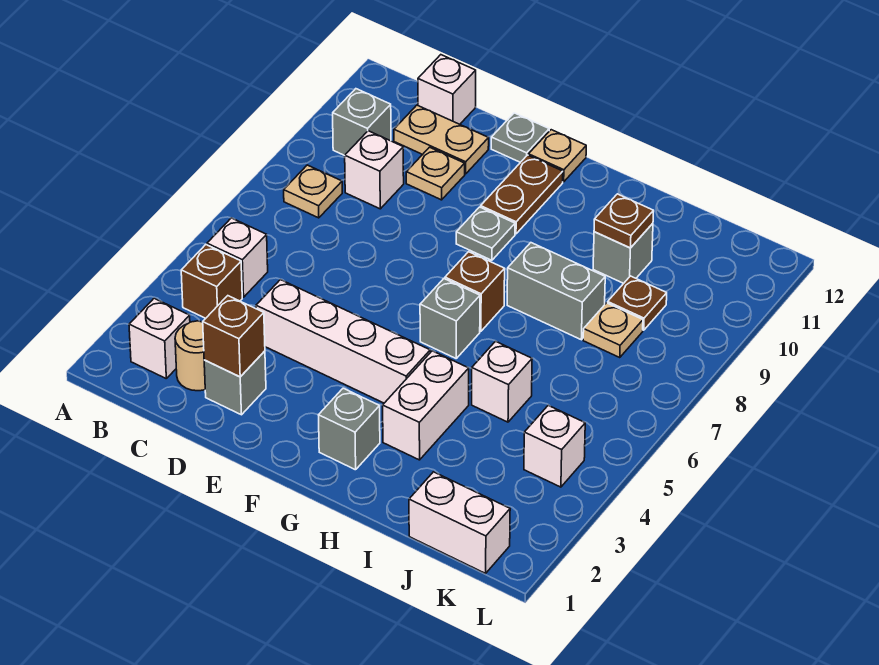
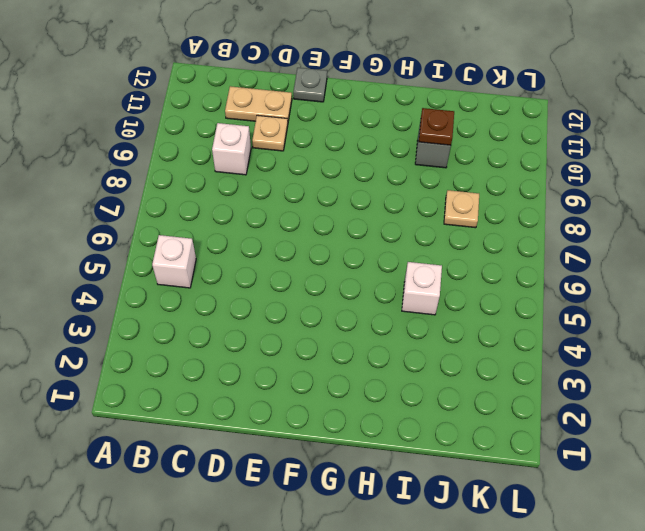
none -> white 1x1 brick [129,298,190,378]
none -> brown 1x1 brick [181,245,242,318]
none -> tan 1x1 plate [284,165,342,218]

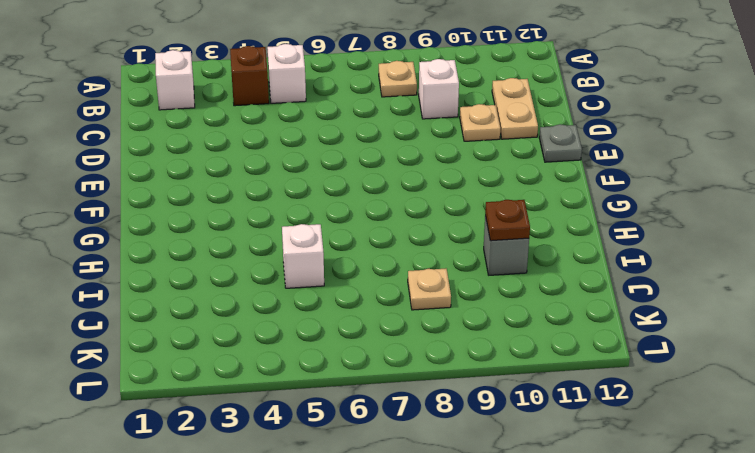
none -> grey 1x1 brick [333,89,391,156]
none -> tan 1x1 round brick [175,321,205,391]
none -> white 1x1 brick [418,55,476,124]

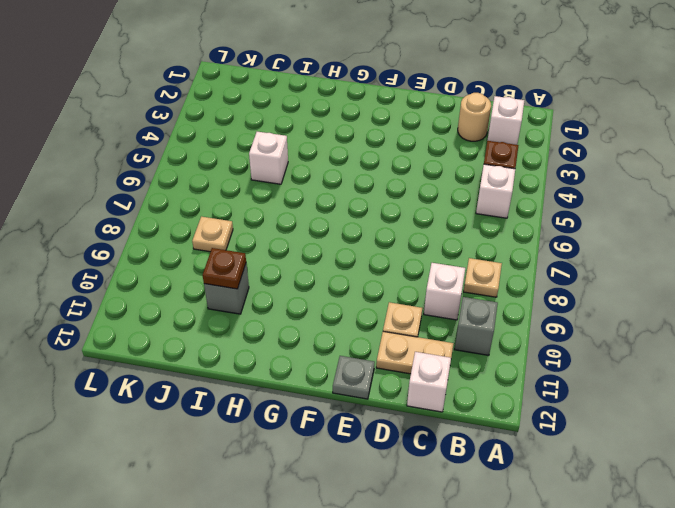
none -> grey 1x1 brick [204,351,266,415]
none -> white 1x4 brick [256,280,430,403]
none -> grey 1x1 plate [456,207,515,260]

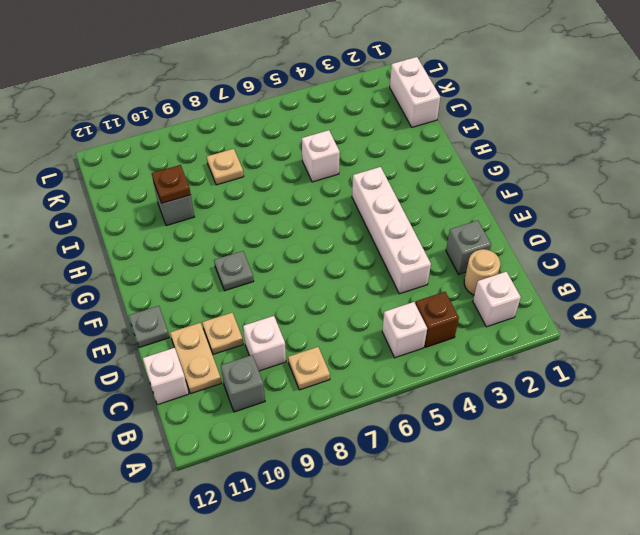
none -> brown 1x2 plate [481,155,563,234]
none -> tan 1x1 plate [528,130,586,182]
none -> grey 1x1 brick [319,388,380,470]

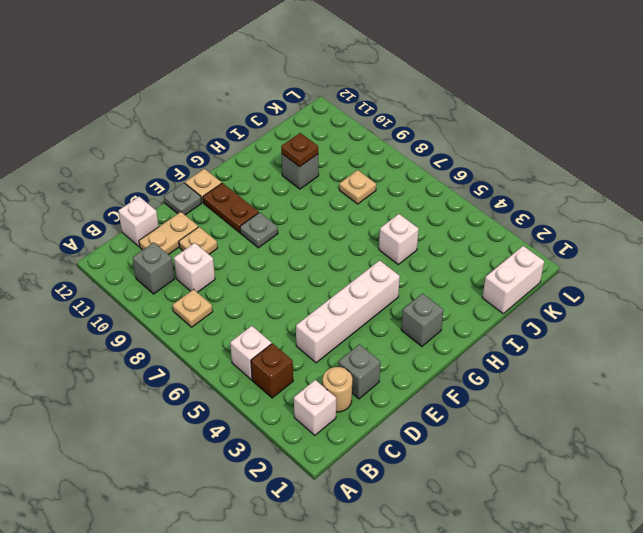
none -> grey 1x1 brick [420,279,480,358]
none -> brown 1x1 brick [445,252,505,331]
none -> white 1x2 brick [383,351,469,460]

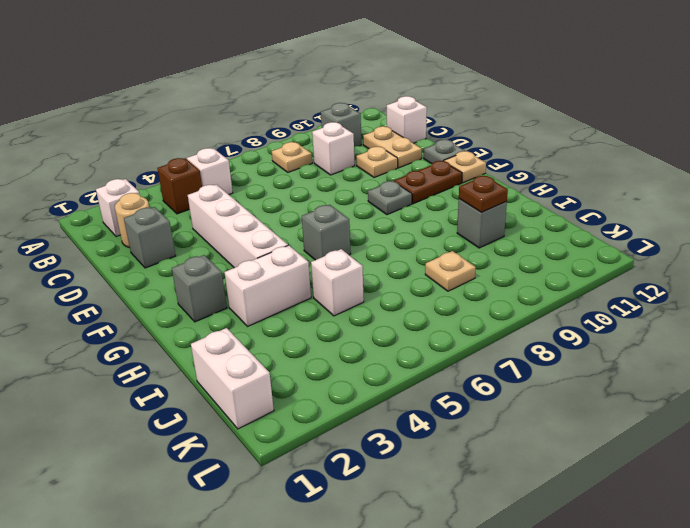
none -> brown 1x1 brick [445,252,505,331]
none -> grey 1x2 brick [507,243,605,340]
none -> brown 1x1 plate [608,276,667,330]

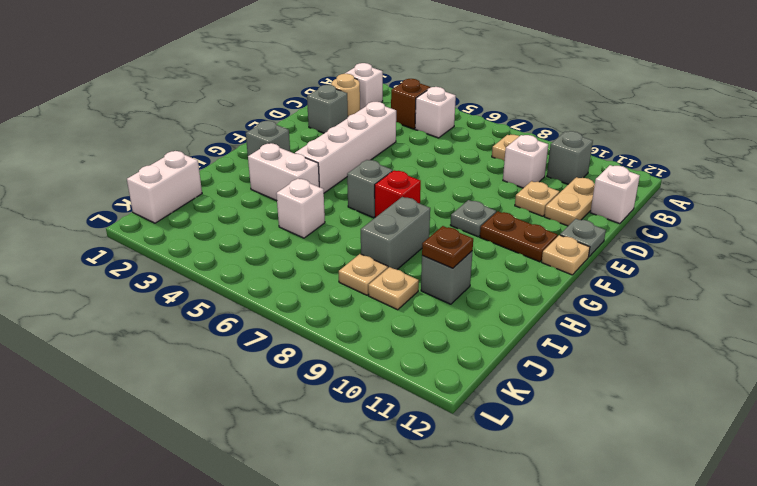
red 1x1 brick [375,170,421,218] -> brown 1x1 brick [445,252,505,331]
tan 1x1 plate [368,267,419,310] -> brown 1x1 plate [608,276,667,330]
none -> white 1x1 brick [524,405,585,487]
none -> brown 1x1 brick [203,296,265,377]

